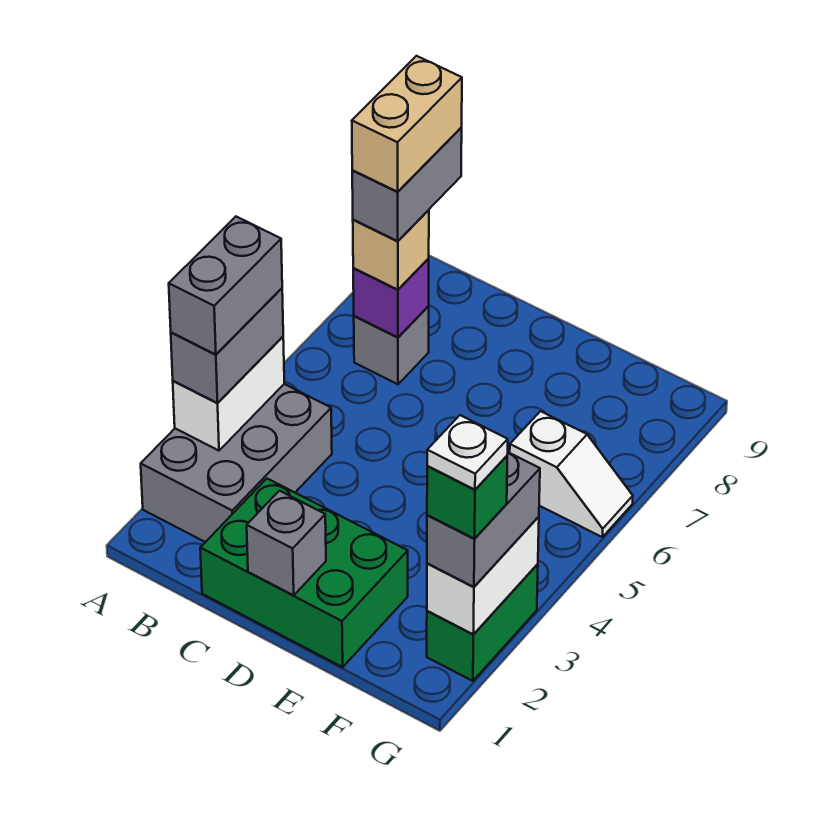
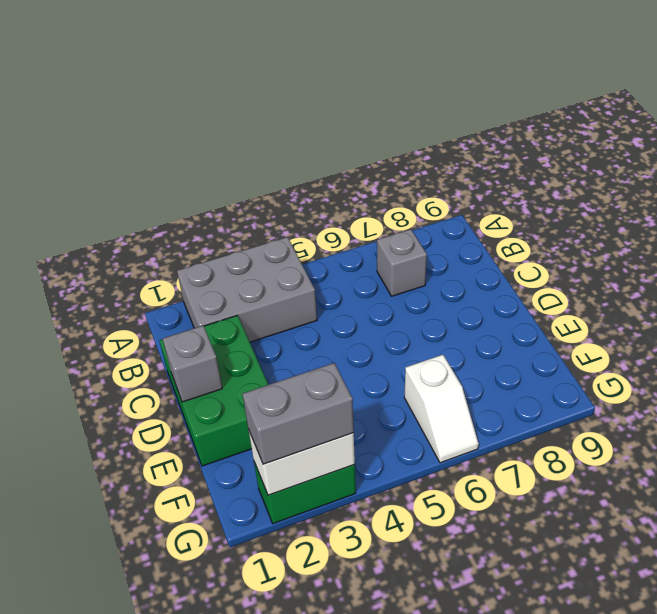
none -> white 1x2 brick [173,337,284,451]
none -> purple 1x1 brick [353,259,429,337]
none -> grey 1x2 brick [171,288,283,403]

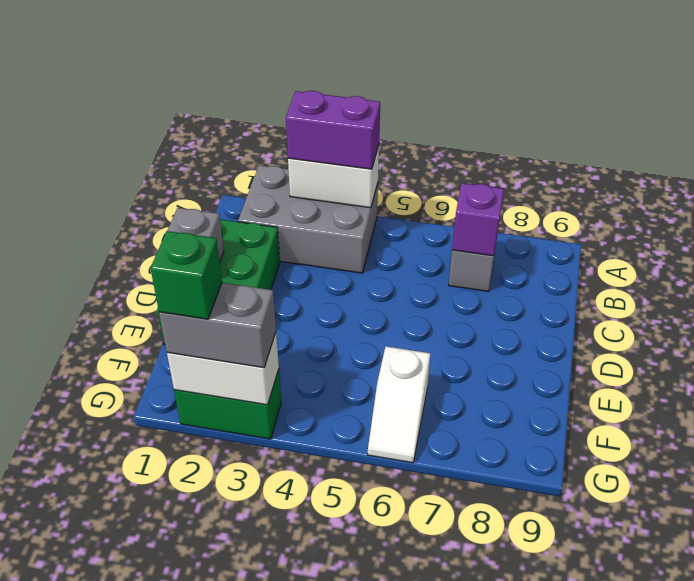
purple 1x2 brick [286,91,380,169] -> grey 1x2 brick [171,288,283,403]
none -> tan 1x1 brick [353,210,429,290]
none -> grey 1x2 brick [169,217,282,355]
none -> grey 1x2 brick [352,128,462,241]

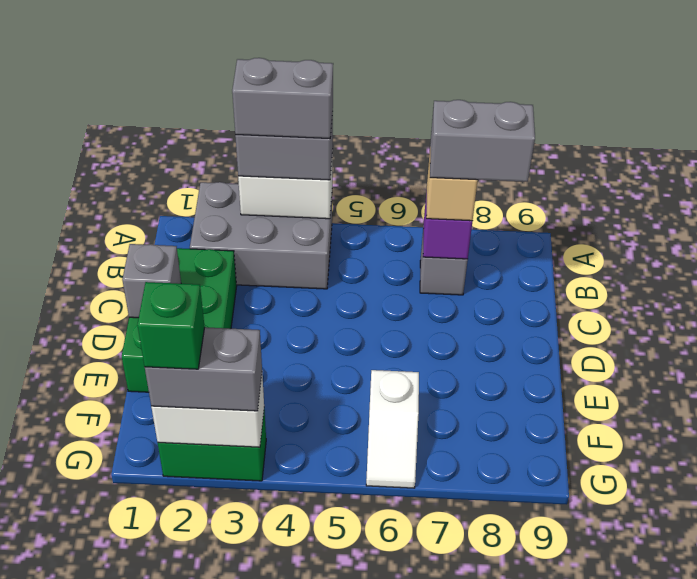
none -> tan 1x2 brick [352,56,462,192]
none -> white 1x1 plate [427,415,508,490]

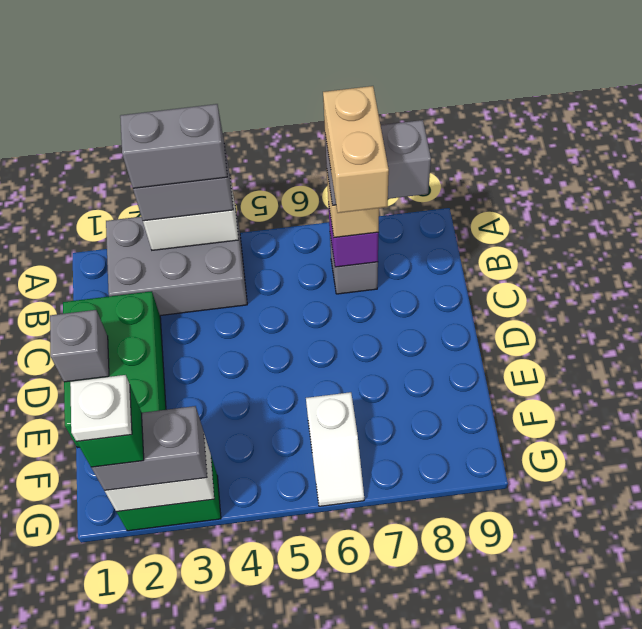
tan 1x2 brick [323,86,389,213] -> tan 1x2 brick turned to [352,56,462,192]

